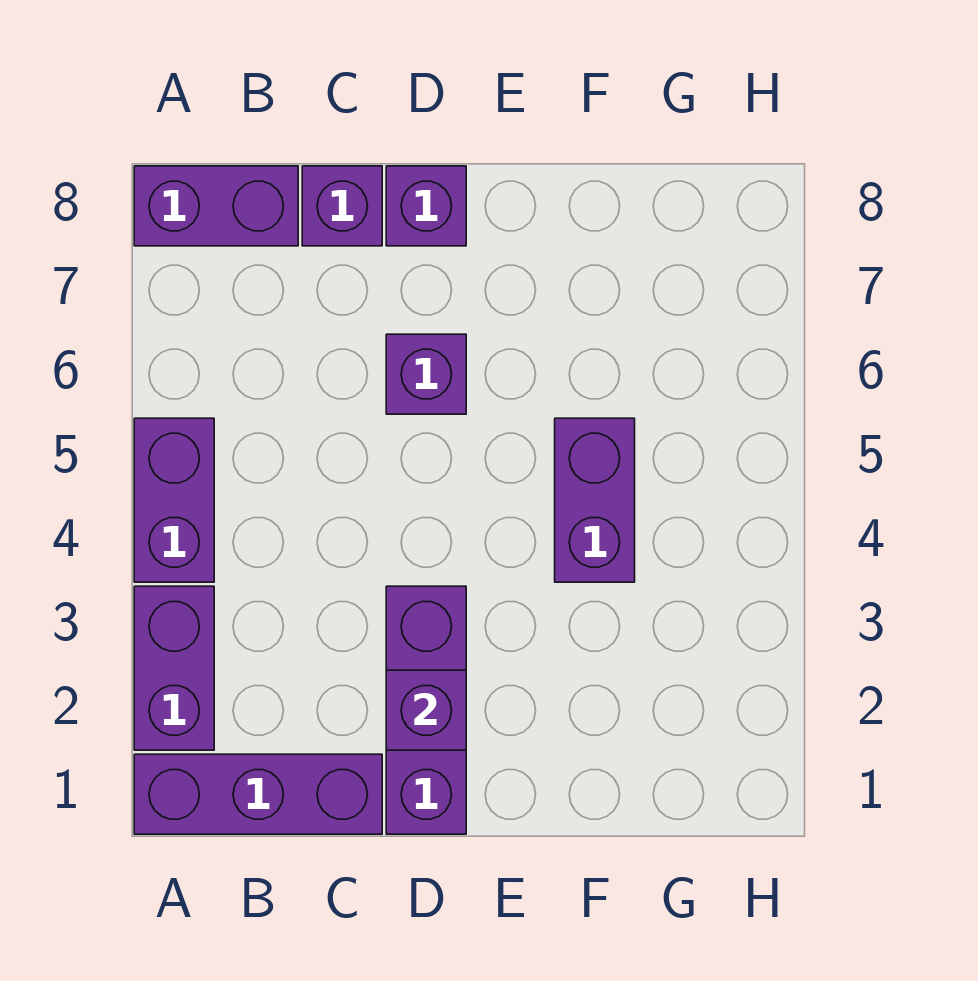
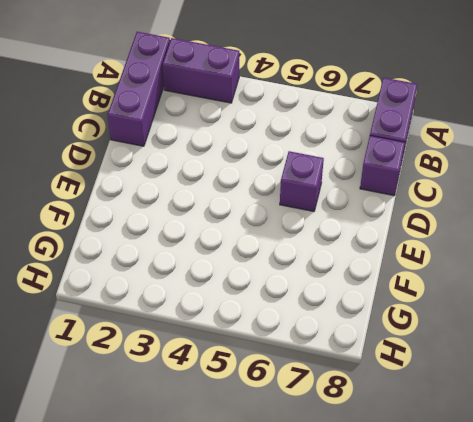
none -> purple 1x2 brick [134,418,214,582]
none -> purple 1x3 brick [386,586,466,834]

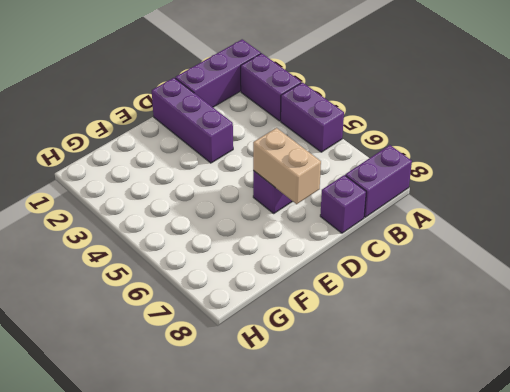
tan 1x2 brick [253,128,321,204] -> none
none -> purple 1x1 brick [386,166,466,246]
none -> purple 1x2 brick [555,418,635,582]

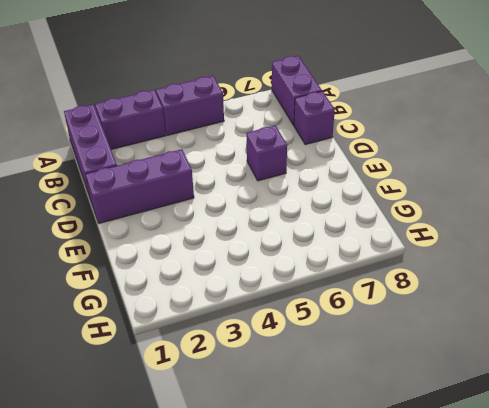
none -> purple 1x1 brick [386,166,466,246]
none -> purple 1x2 brick [555,418,635,582]

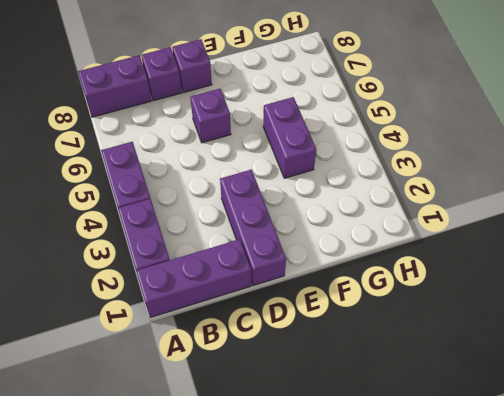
none -> purple 1x1 brick [386,670,466,750]

